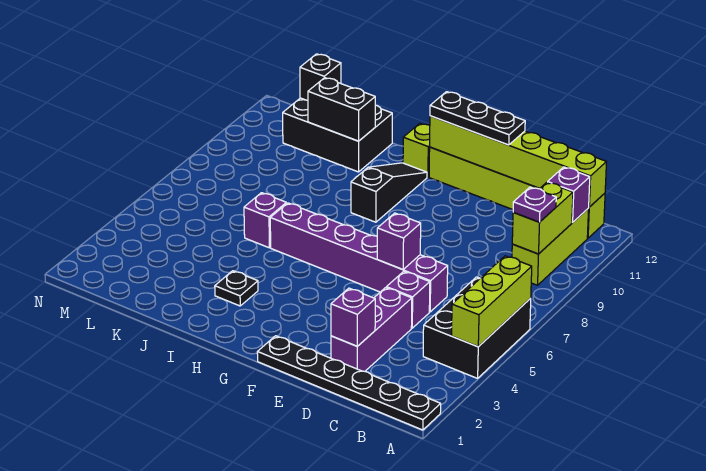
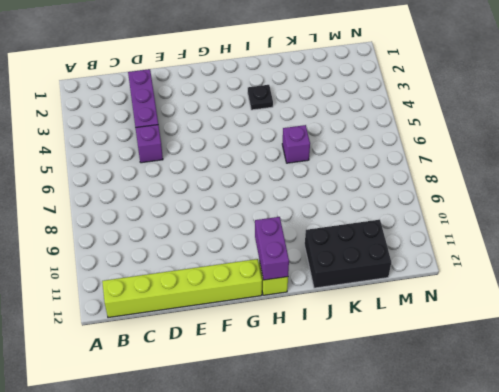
purple 1x2 brick [255,217,289,280] -> none
none -> black 1x6 plate [257,336,441,430]
none -> black 2x3 brick [423,277,531,378]
none -> lime 1x3 brick [512,209,589,285]

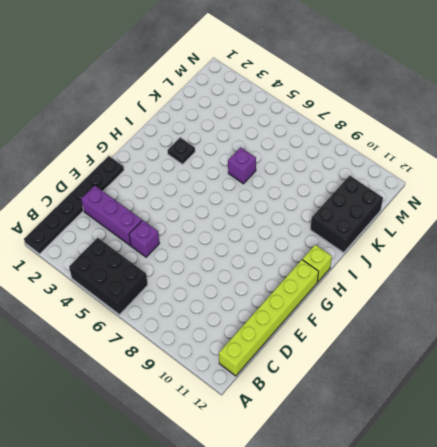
none -> lime 1x3 brick [512,209,589,285]
none -> purple 1x6 brick [270,203,448,312]
none -> black 1x3 slope [351,163,427,222]

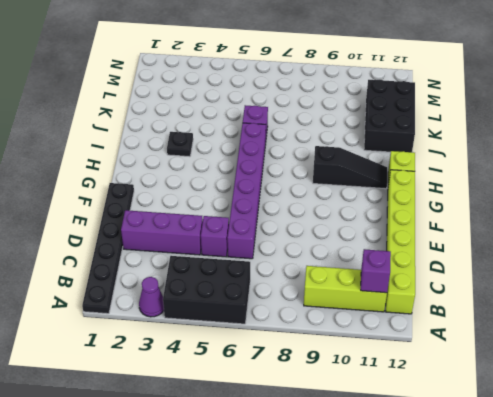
purple 1x1 cone [139,277,164,317] -> none
none -> lime 1x3 brick [452,256,532,347]
none -> lime 1x2 brick [512,182,573,254]
none -> lime 1x6 brick [430,116,606,207]

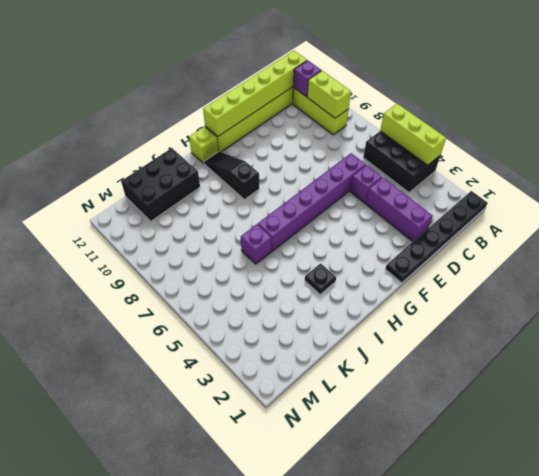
none -> purple 1x1 brick [331,288,375,346]
none -> purple 1x1 brick [377,213,421,270]
none -> black 1x2 brick [308,78,375,141]

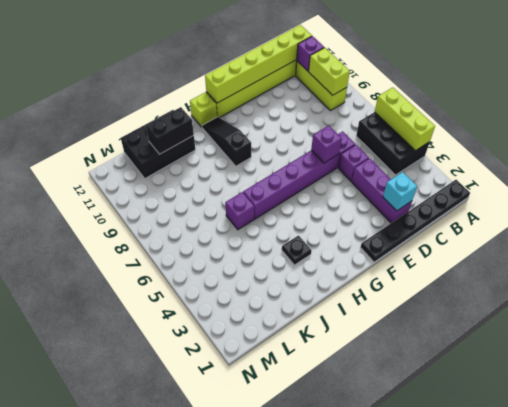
cyan 1x1 brick [383,172,417,211] -> purple 1x1 brick [331,288,375,346]
none -> black 1x1 brick [300,54,341,100]
none -> purple 1x1 plate [513,187,556,222]
none -> black 1x3 plate [430,92,525,145]

